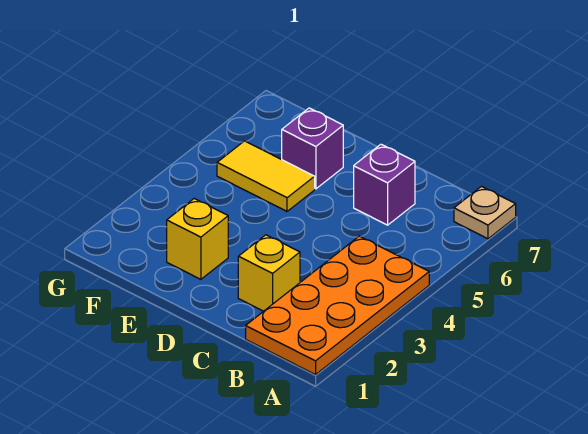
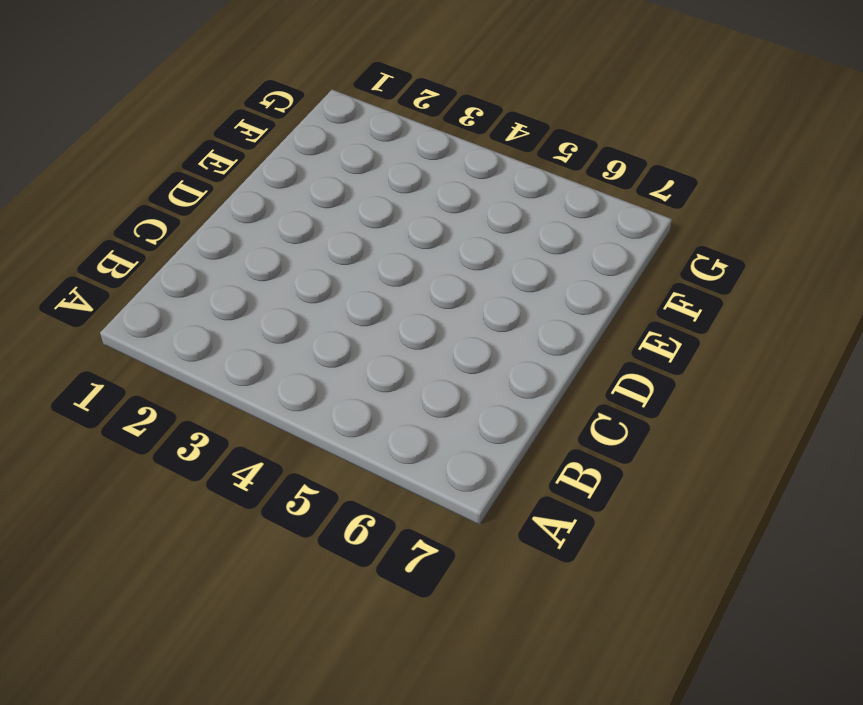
none -> orange 2x4 plate [246,236,429,375]
none -> tan 1x1 plate [454,187,516,239]

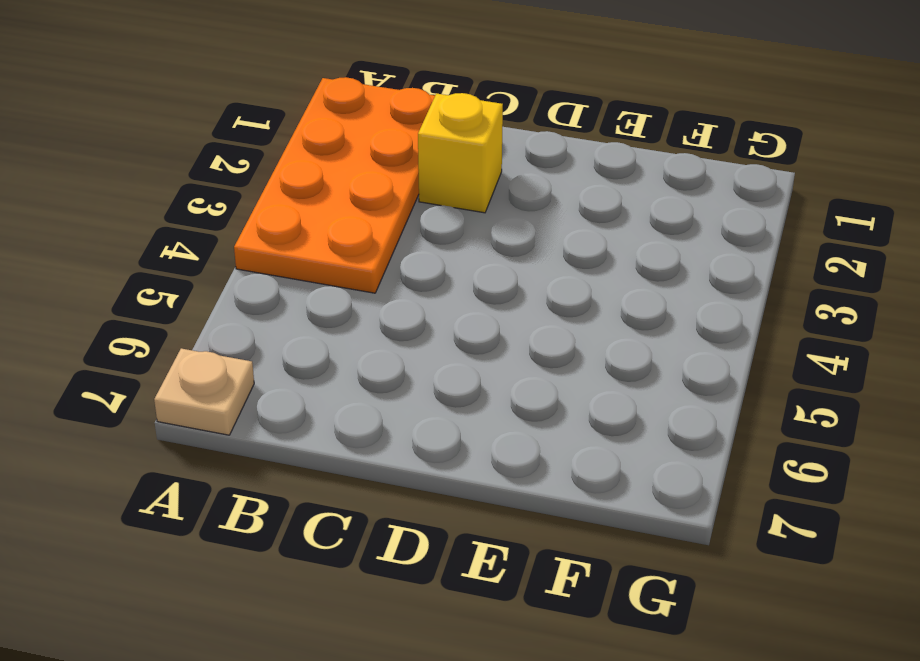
none -> purple 1x1 brick [354,144,415,225]
none -> yellow 1x1 brick [167,199,228,279]

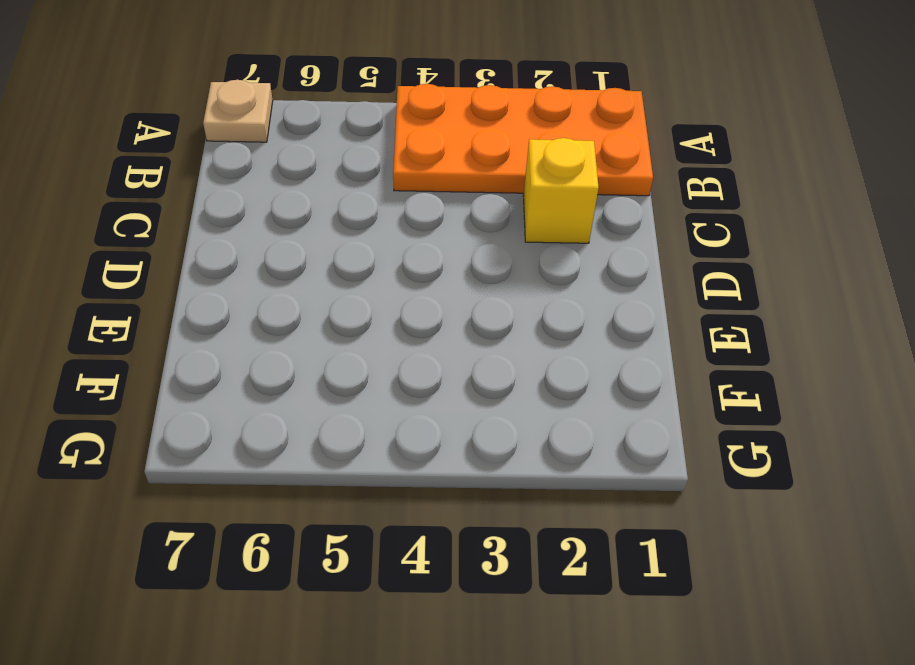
none -> purple 1x1 brick [354,144,415,225]
none -> yellow 1x1 brick [167,199,228,279]

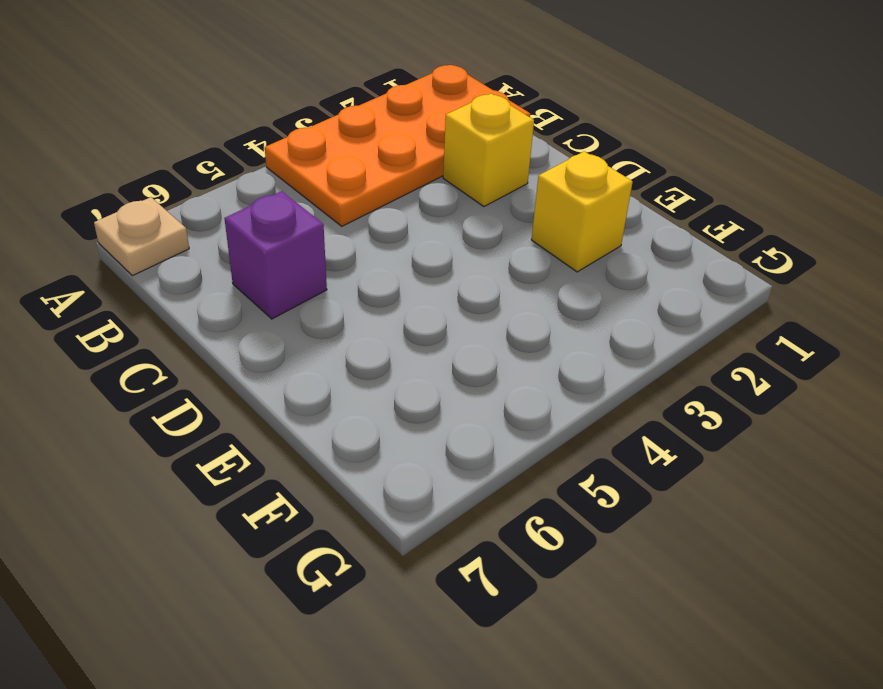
none -> yellow 1x2 tile [217,141,315,211]
none -> purple 1x1 brick [282,108,343,189]

